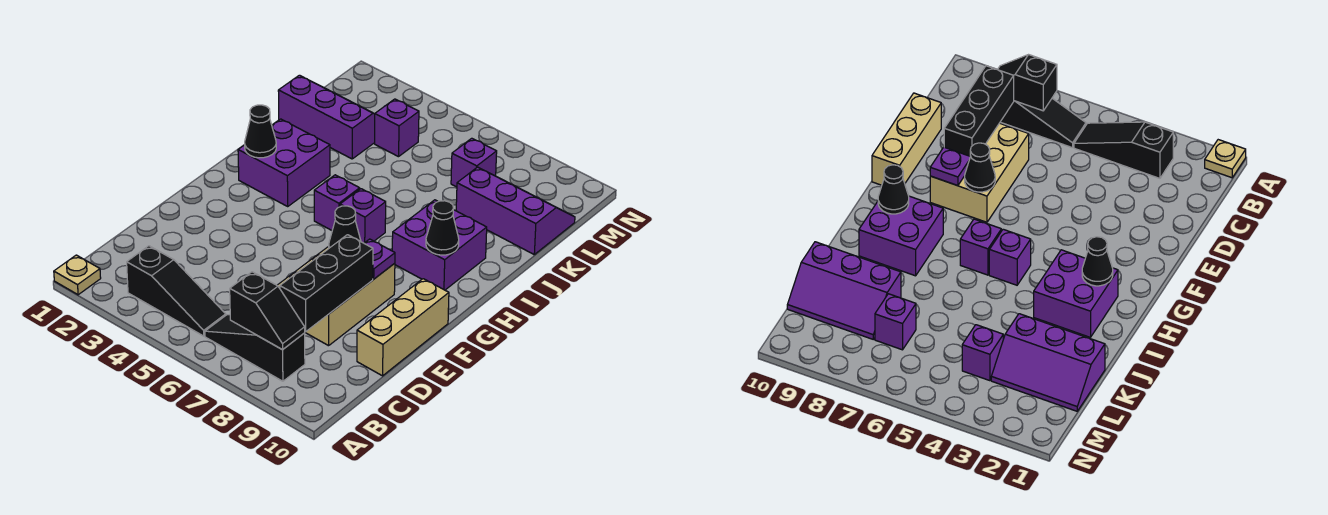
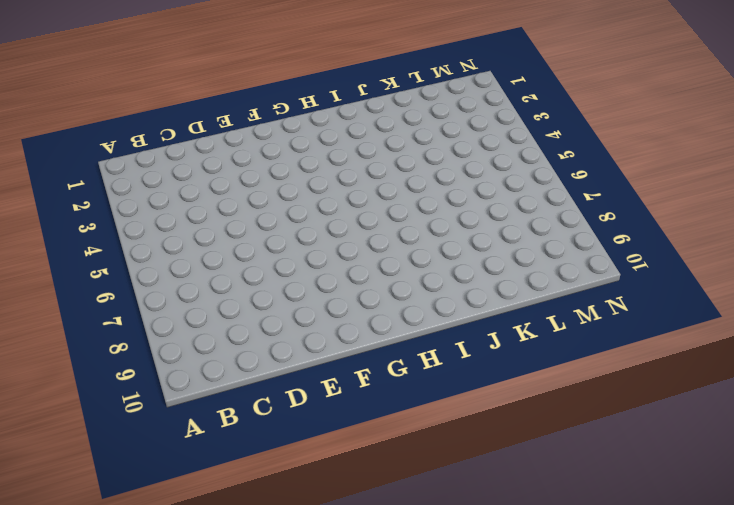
none -> tan 1x1 plate [54,255,101,295]
none -> black 1x3 slope [127,246,226,336]
none -> black 1x3 slope [205,315,305,381]

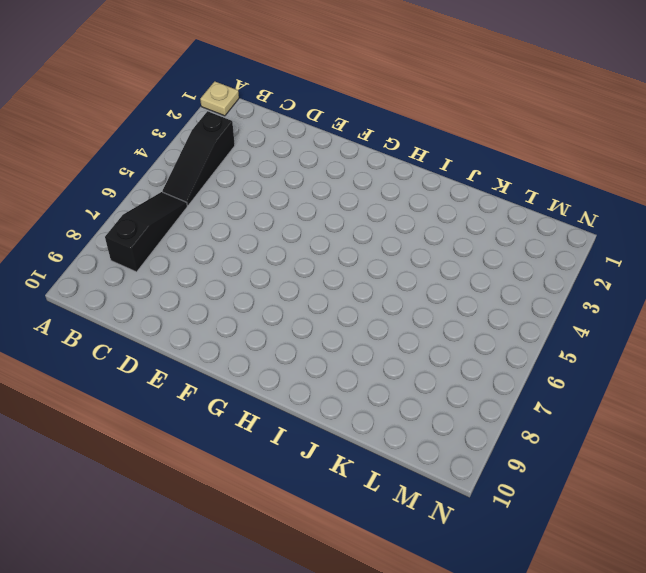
none -> tan 2x3 brick [277,246,395,346]
none -> tan 1x3 brick [357,279,449,376]
none -> purple 2x2 brick [238,119,330,206]

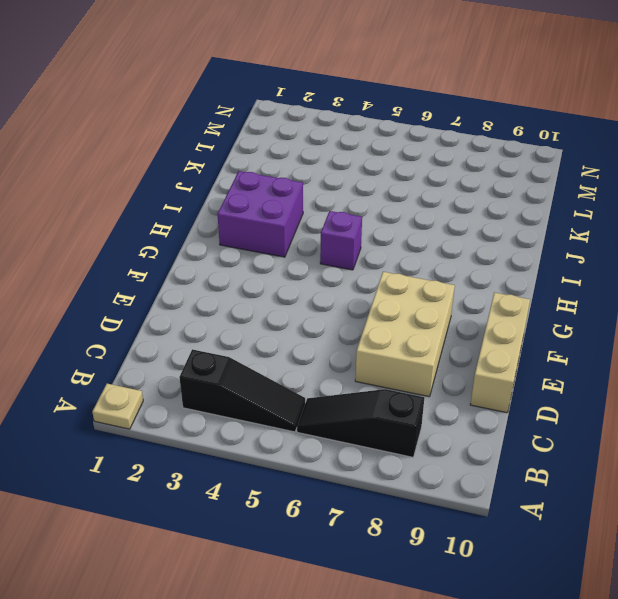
none -> purple 1x1 brick [340,189,386,243]
none -> purple 2x2 brick [392,200,487,290]
none -> purple 2x3 slope [278,75,375,159]

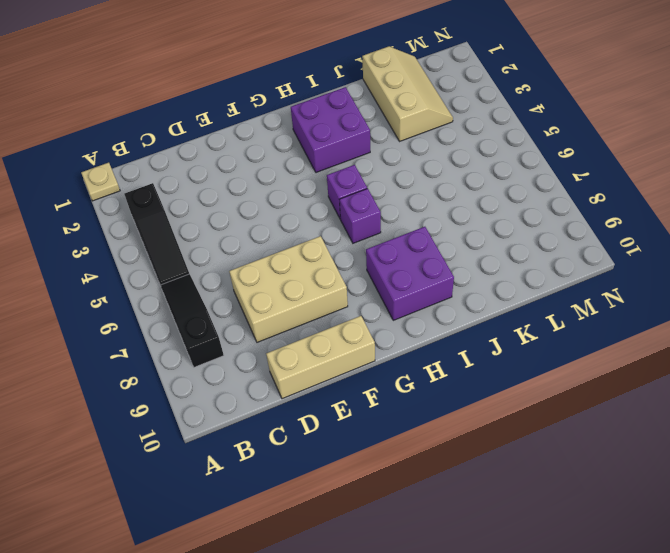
tan 2x3 slope [362,46,453,141] -> purple 2x3 slope [278,75,375,159]
none -> purple 2x3 slope [456,167,575,254]
none -> purple 1x1 brick [375,99,419,157]
none -> purple 1x1 brick [451,138,497,187]

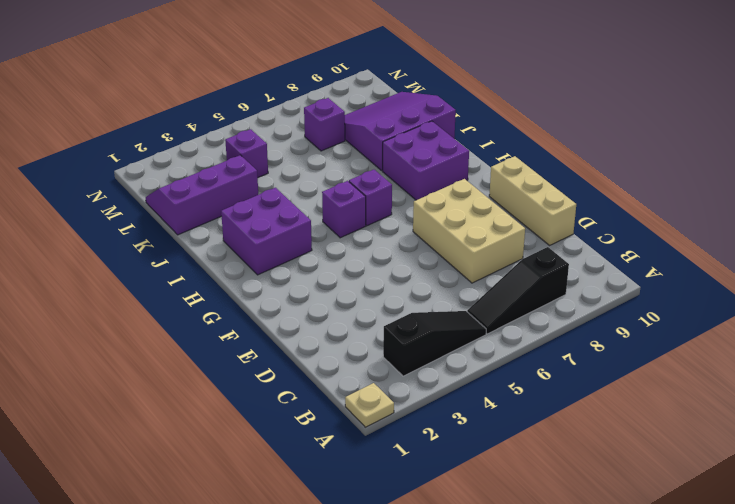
purple 3x3 slope [345,92,456,171] -> purple 2x3 slope [456,167,575,254]
none -> black 1x2 slope [230,272,305,350]
none -> black 1x3 brick [280,235,373,331]
none -> black 1x1 cone [329,206,361,248]

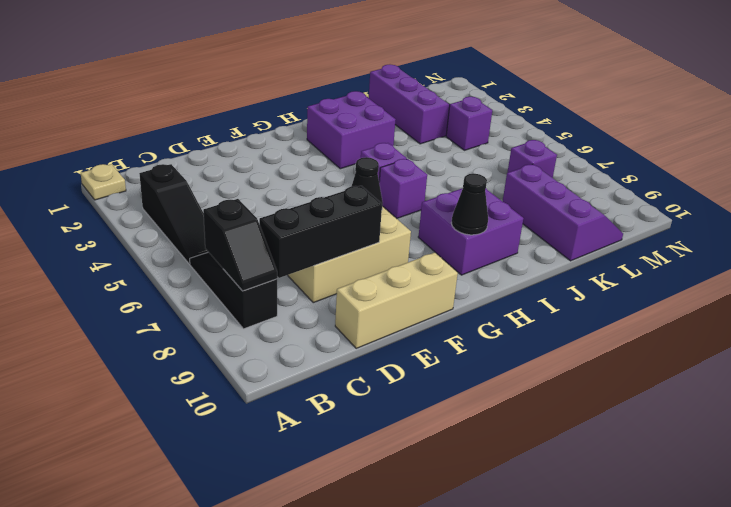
none -> purple 1x1 plate [364,239,395,279]
none -> black 1x1 cone [245,105,276,158]

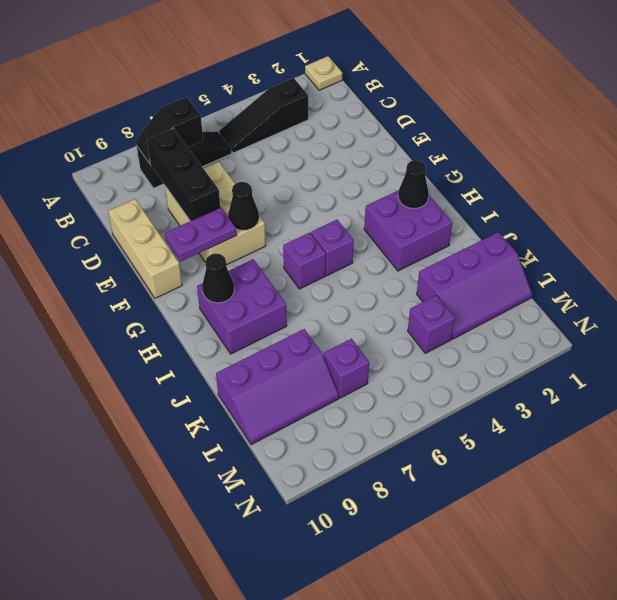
purple 1x2 plate [165,207,237,262] -> purple 1x1 plate [364,239,395,279]

